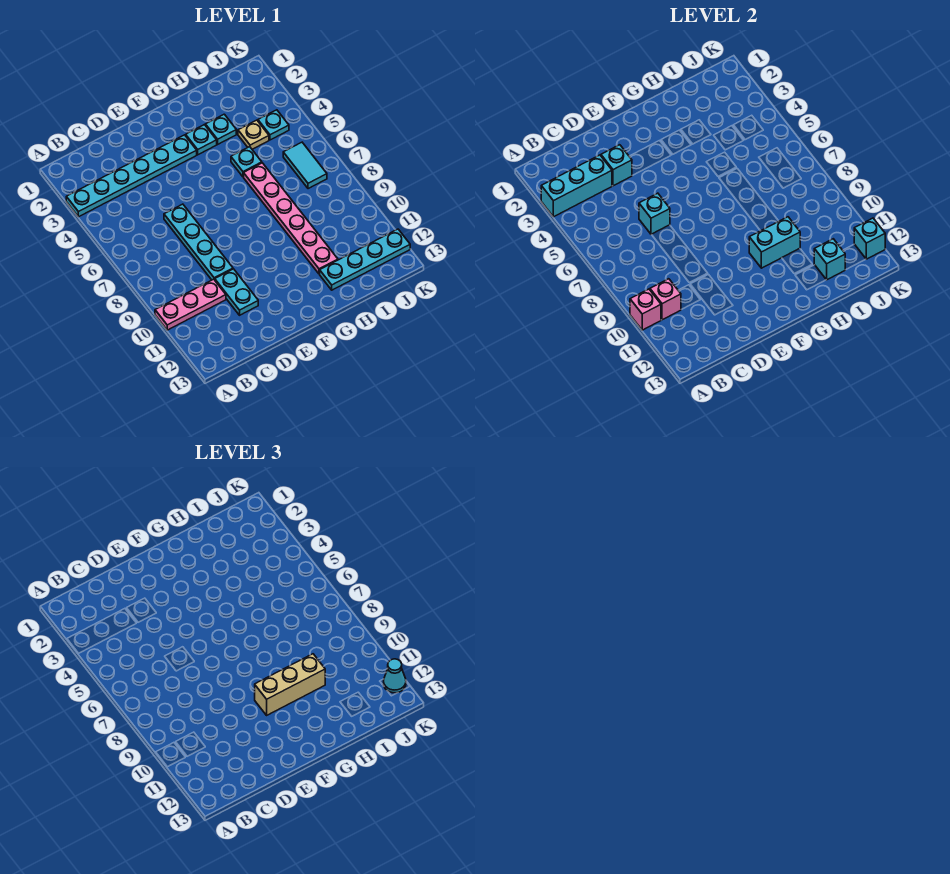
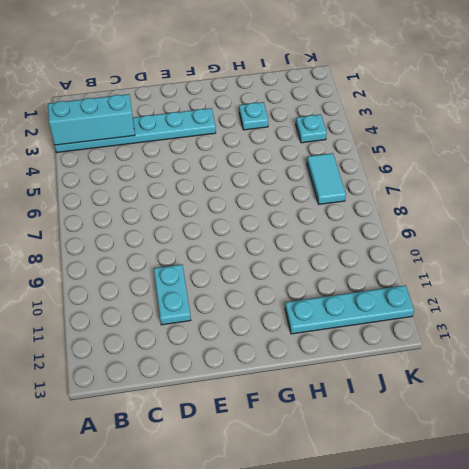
none -> pink 1x3 plate [155,279,226,330]
none -> cyan 1x4 plate [164,204,233,280]
none -> cyan 1x1 plate [186,125,217,155]

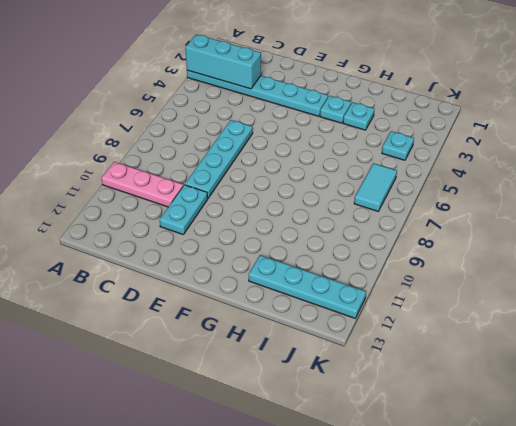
none -> cyan 1x1 plate [231,147,262,177]
none -> pink 1x6 plate [244,163,338,274]
none -> tan 1x1 plate [238,120,269,149]

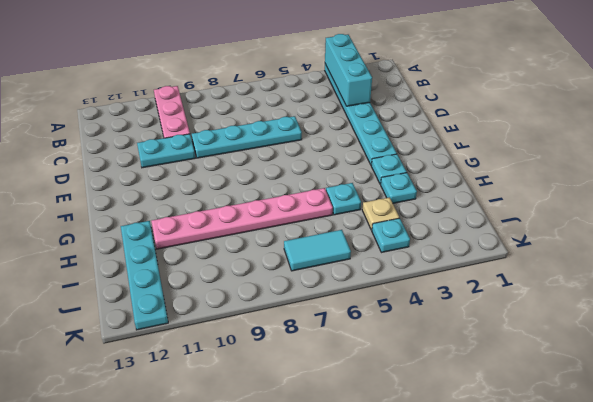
none -> pink 1x1 brick [630,289,661,330]
none -> pink 1x1 brick [650,279,681,320]
none -> cyan 1x1 brick [601,145,632,186]

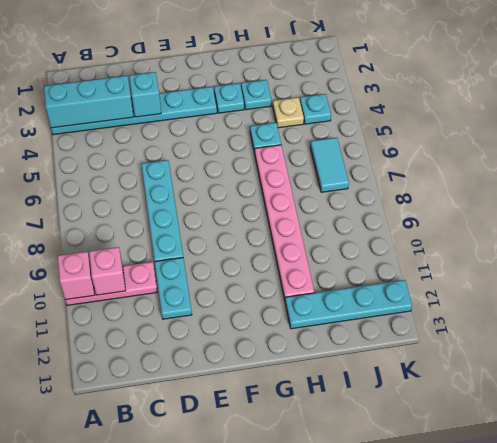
none -> cyan 1x1 brick [639,193,670,235]
none -> cyan 1x2 brick [749,217,800,268]
none -> cyan 1x1 brick [814,239,845,280]

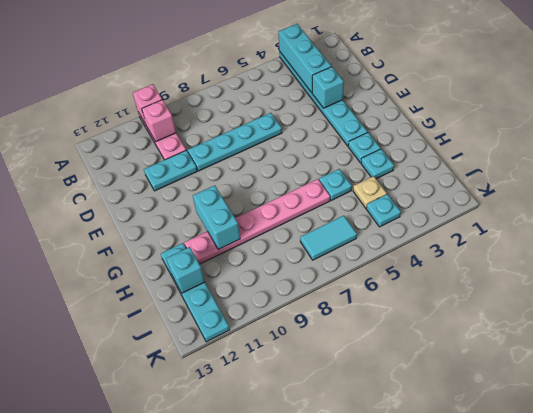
none -> cyan 1x1 brick [639,193,670,235]
none -> cyan 1x1 brick [854,218,885,259]
none -> tan 1x3 brick [255,654,325,715]

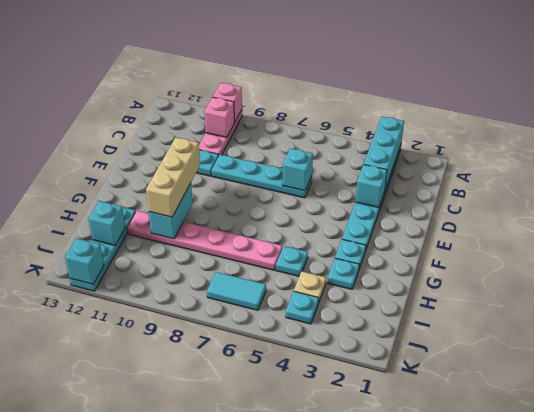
none -> cyan 1x1 cone [384,659,406,693]

